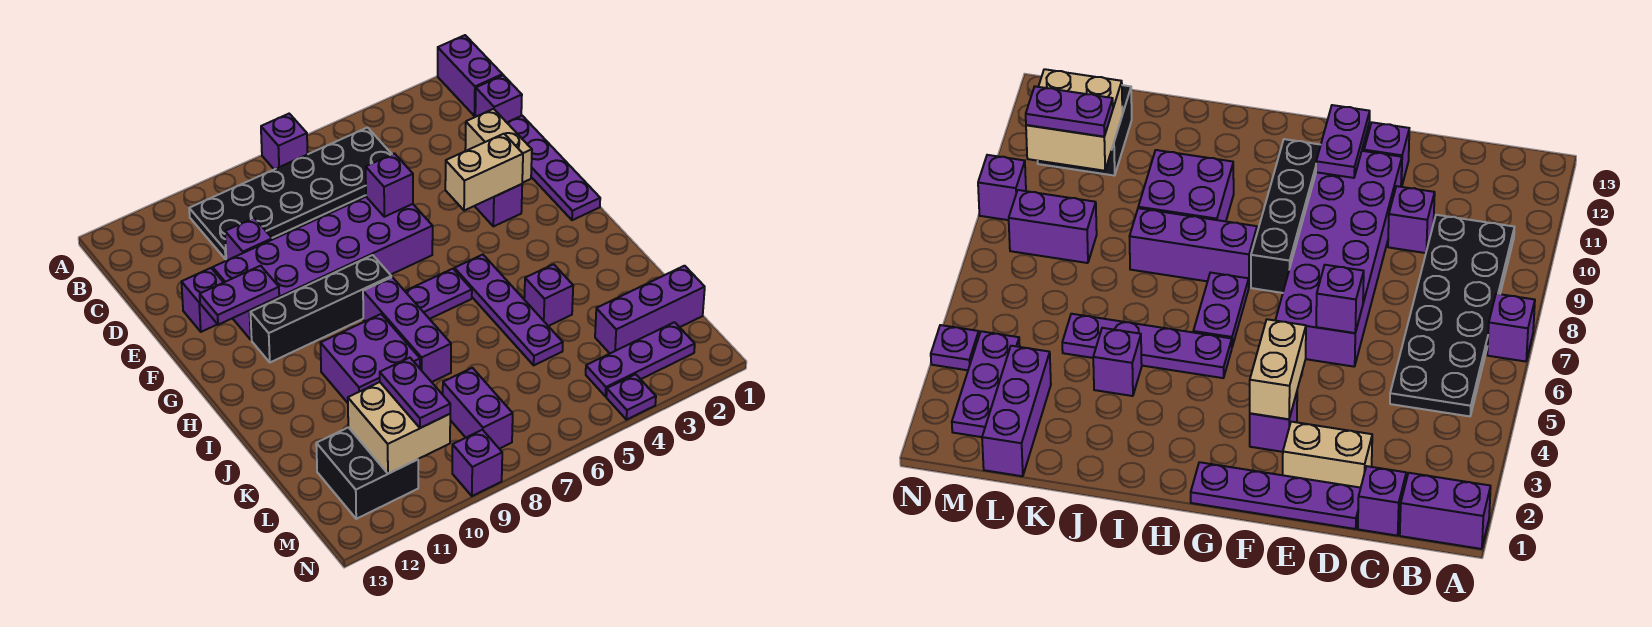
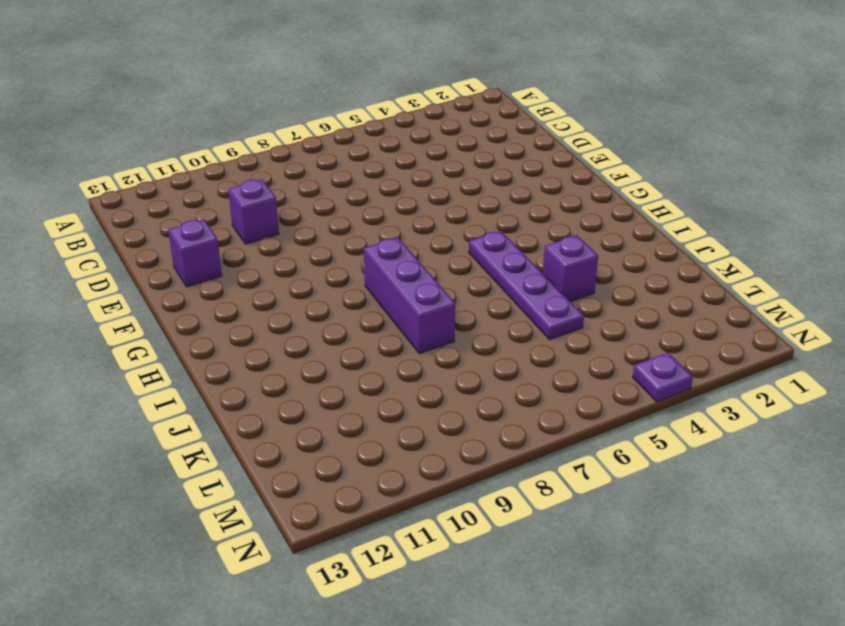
none -> purple 1x2 brick [438,35,503,116]
none -> purple 1x1 brick [261,114,308,169]
none -> black 2x6 plate [189,128,392,259]

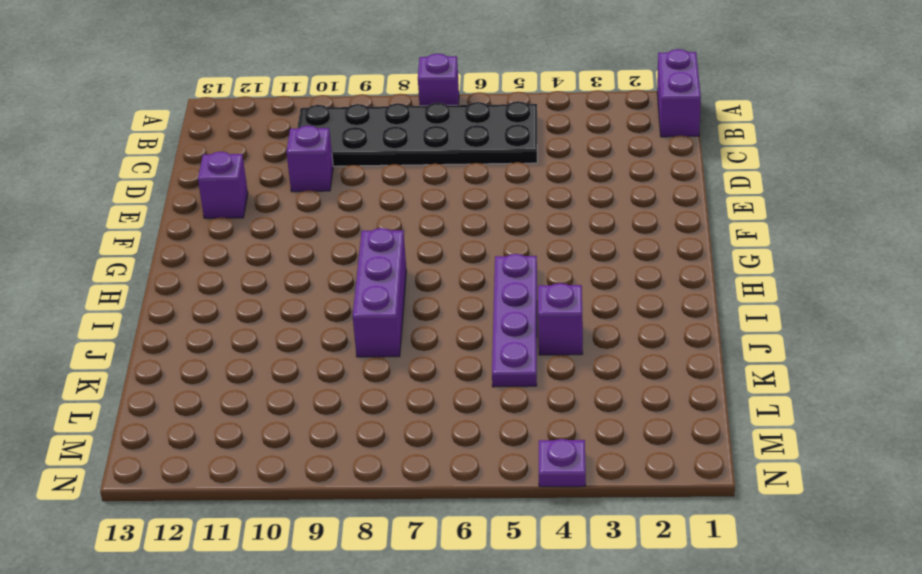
none -> purple 1x1 brick [475,75,522,122]
none -> purple 1x4 plate [507,116,600,220]
none -> tan 1x2 brick [465,109,532,183]

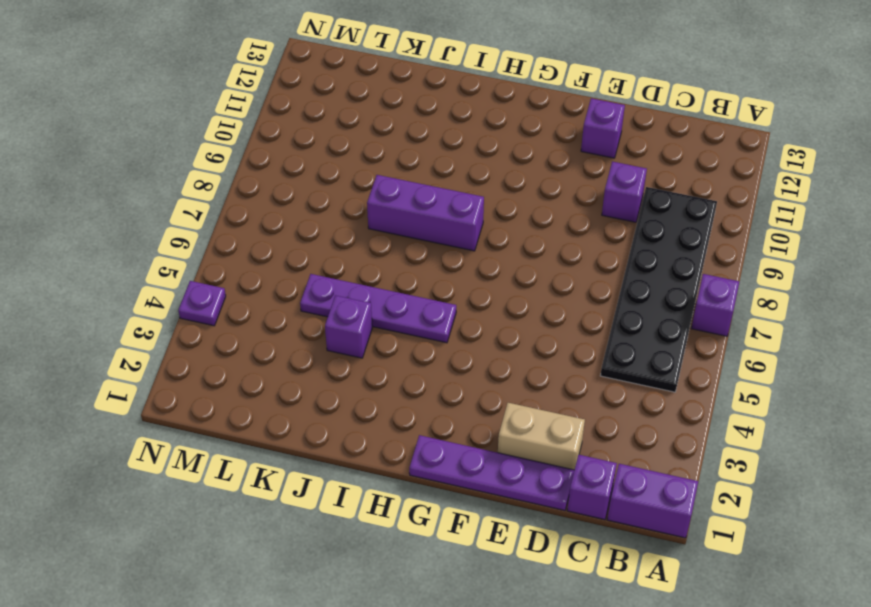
none -> purple 2x6 brick [213,197,433,340]
none -> purple 1x1 brick [475,184,522,226]
none -> black 1x4 brick [250,255,391,362]

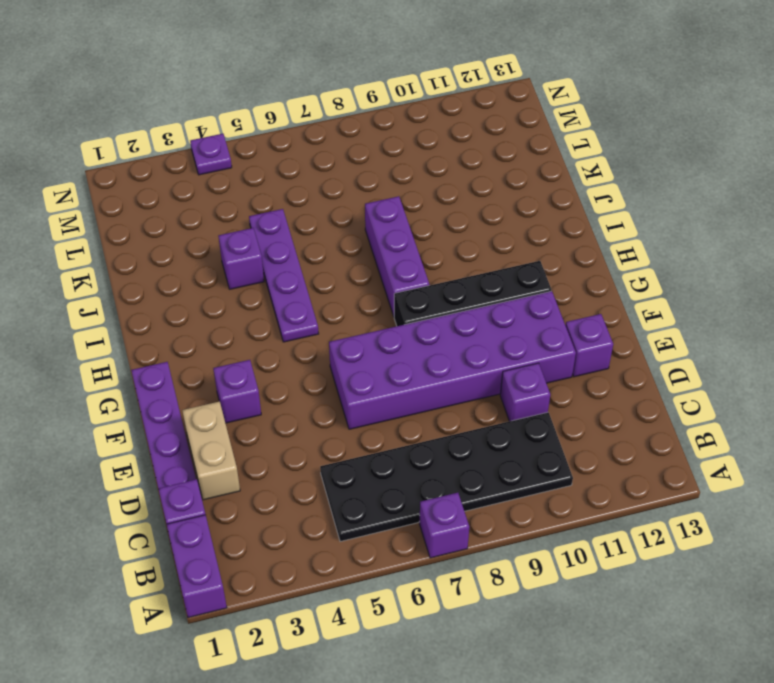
none -> purple 1x2 plate [405,269,472,319]
none -> purple 2x2 brick [320,314,420,403]
none -> purple 1x3 brick [595,266,705,353]

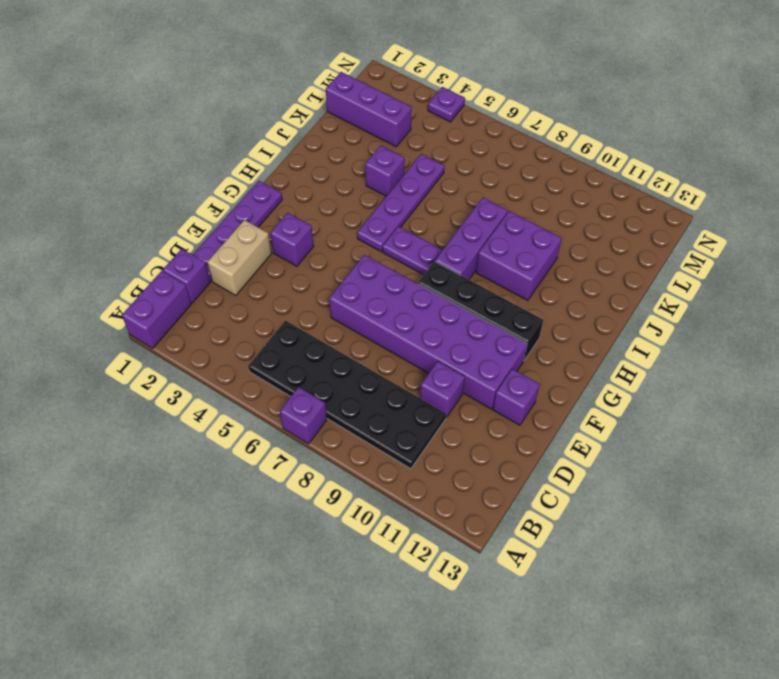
none -> purple 1x2 brick [443,368,513,449]
none -> black 2x2 brick [316,427,418,519]
none -> purple 1x3 plate [586,322,695,396]

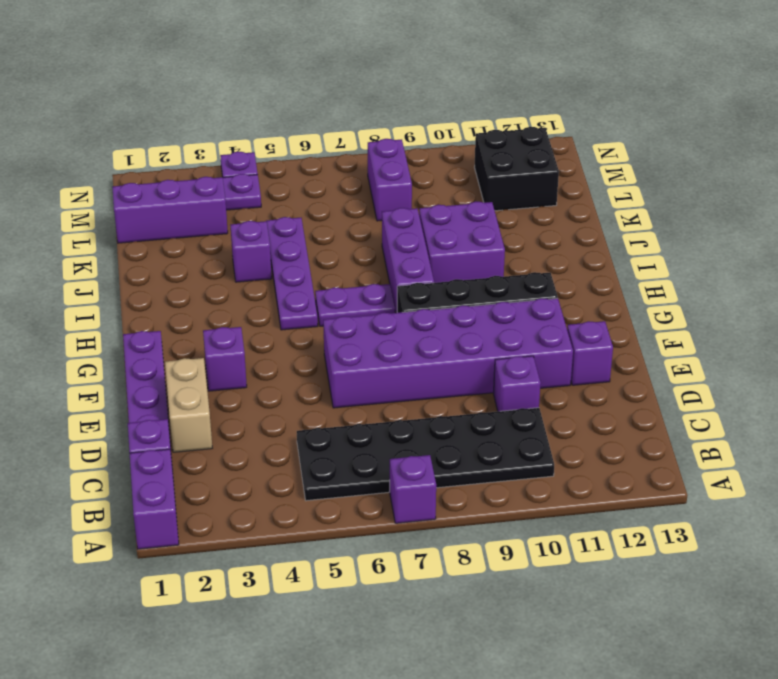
none -> purple 1x1 brick [452,430,502,496]
none -> purple 1x1 brick [366,154,413,217]
none -> tan 1x2 brick [445,134,523,211]

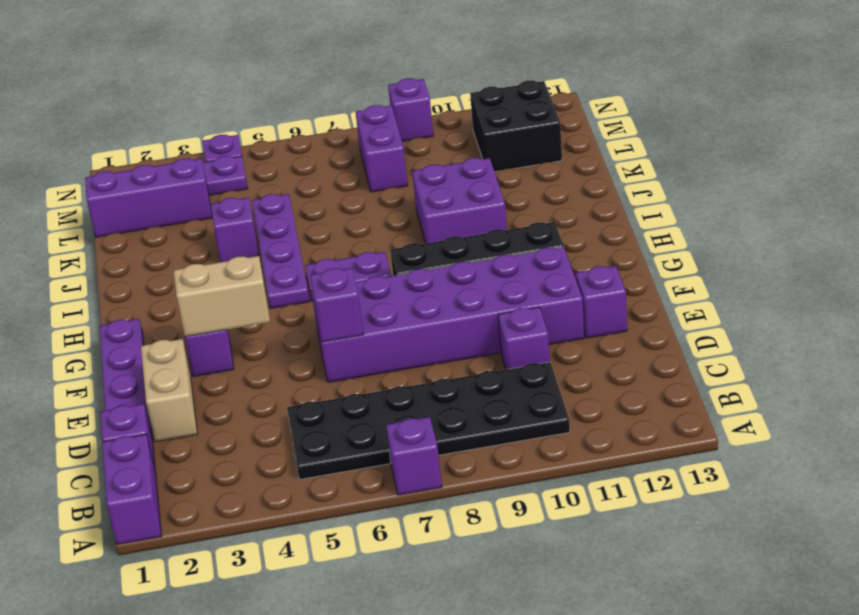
none -> purple 1x3 brick [363,277,451,382]
none -> purple 1x2 plate [200,266,279,325]
none -> tan 2x2 brick [348,382,450,474]

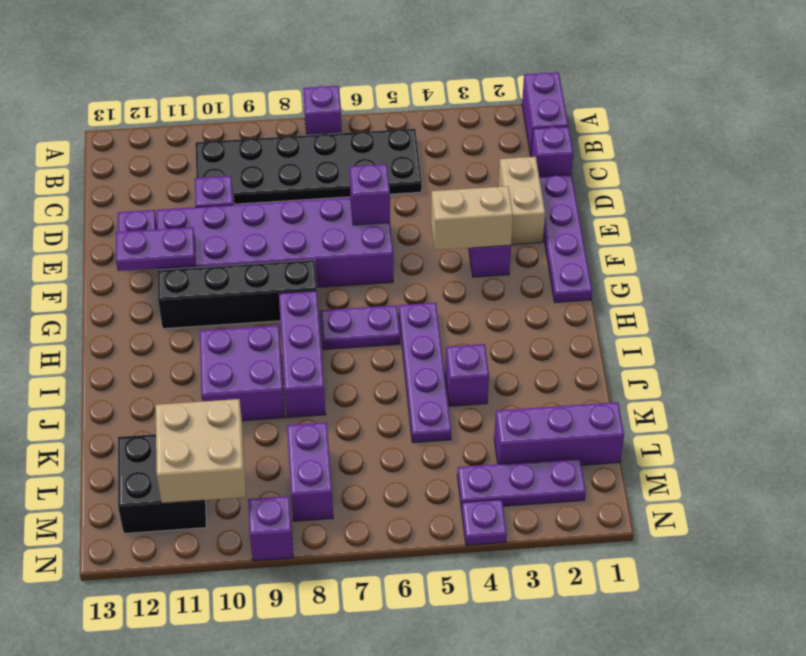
none -> purple 1x2 plate [380,358,450,428]

